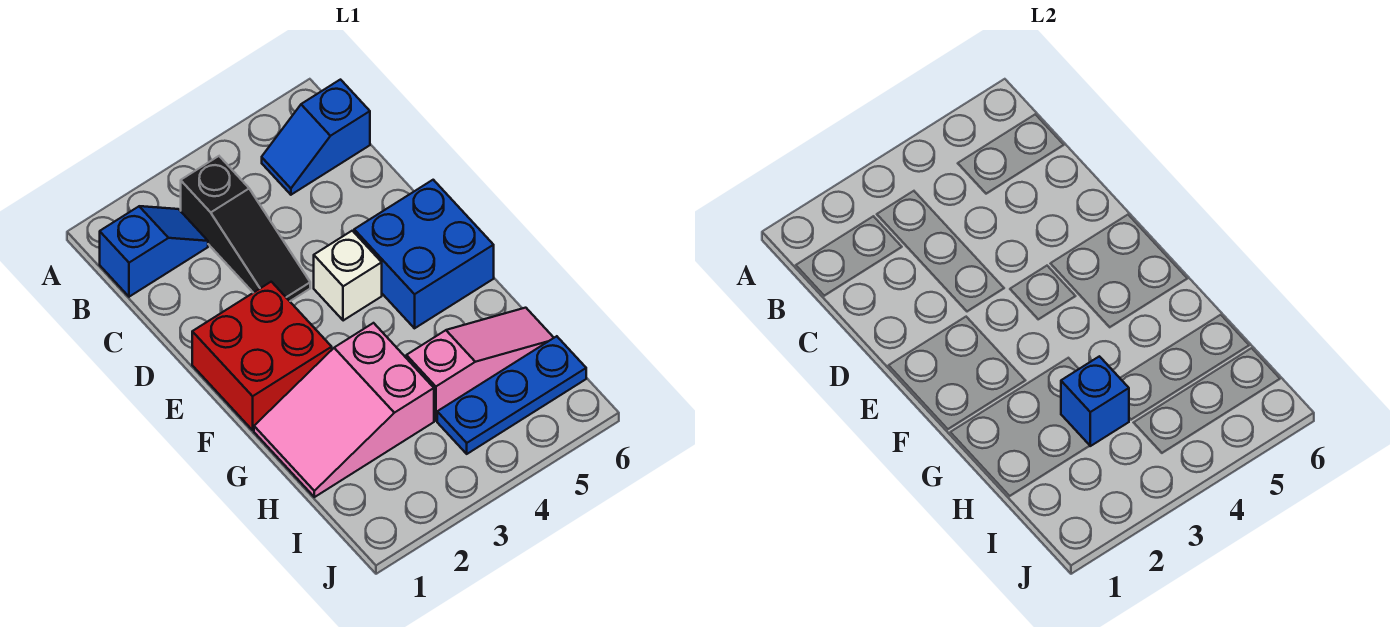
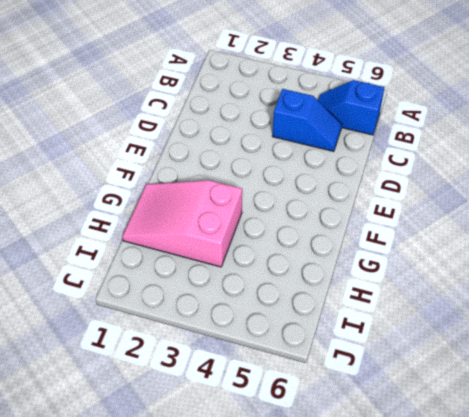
blue 1x2 slope [272,89,342,151] -> blue 1x2 slope moved to [100,206,208,297]
none -> black 1x3 slope [181,156,310,301]
none -> red 2x2 brick [192,282,332,430]

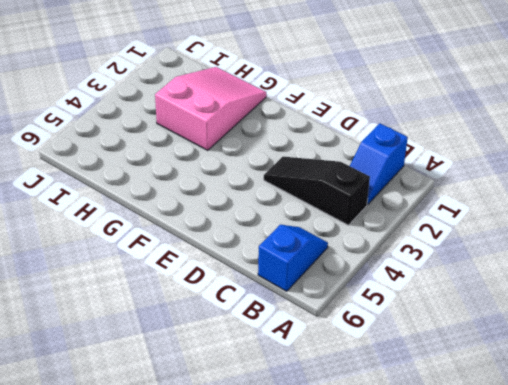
none -> red 2x2 brick [192,282,332,430]
none -> white 1x1 brick [314,231,382,321]

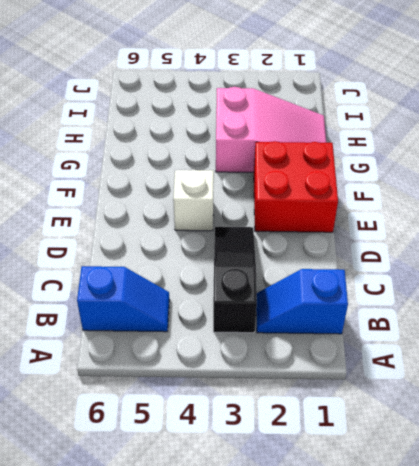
none -> blue 2x2 brick [354,180,494,328]
none -> pink 1x3 slope [406,308,554,421]

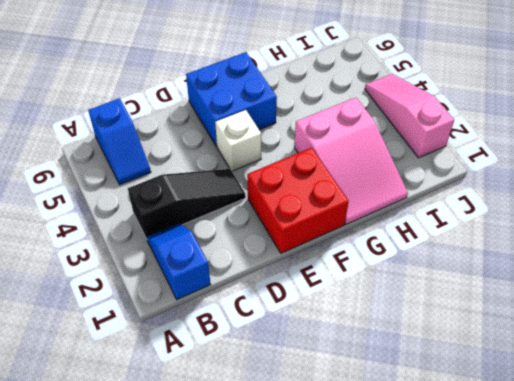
pink 1x3 slope [365,74,454,158] -> pink 1x3 slope moved to [406,308,554,421]
none -> blue 1x3 plate [437,336,586,454]
none -> blue 1x1 brick [1061,356,1129,446]

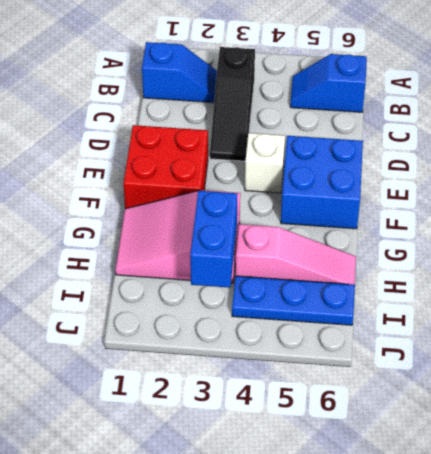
blue 1x2 brick [190,191,238,288] -> blue 1x1 brick [1061,356,1129,446]

